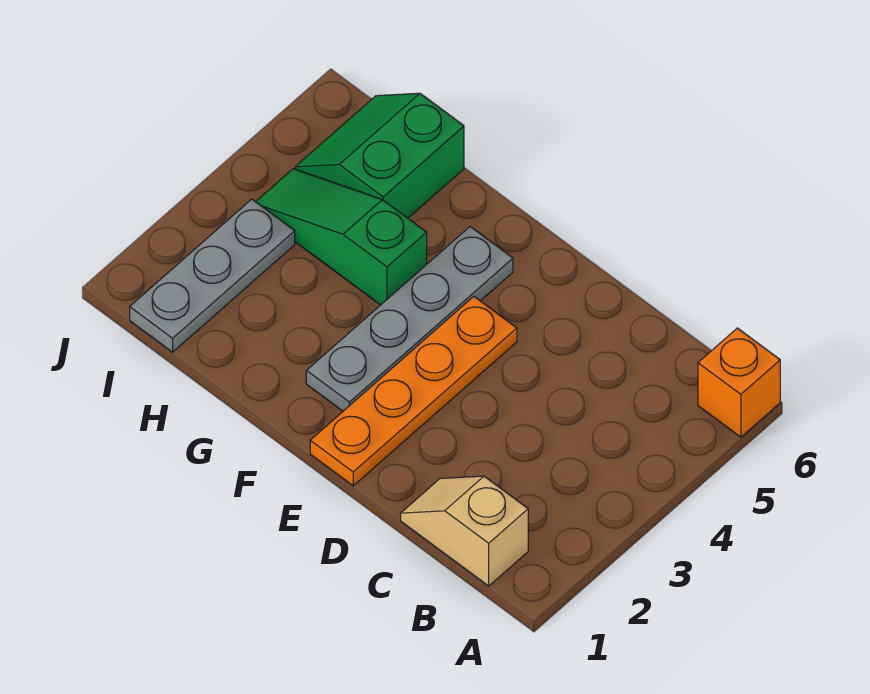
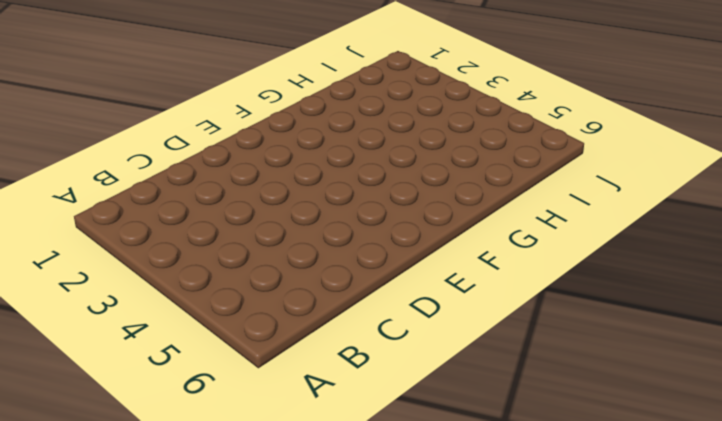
none -> orange 1x1 brick [698,328,780,437]
none -> tan 1x2 slope [401,476,528,586]

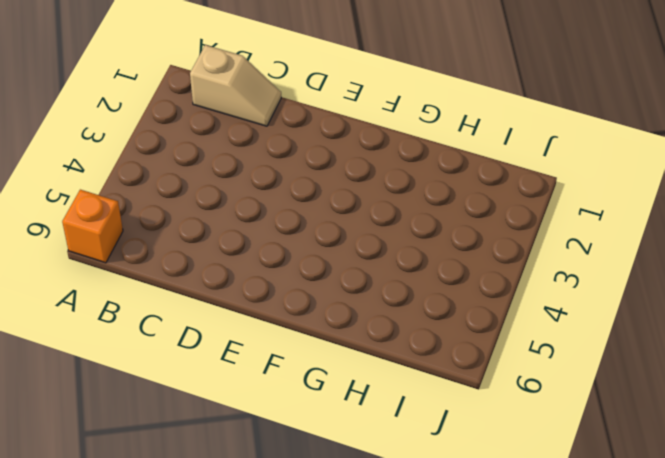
none -> orange 1x4 plate [310,296,517,486]
none -> grey 1x4 plate [306,227,513,411]

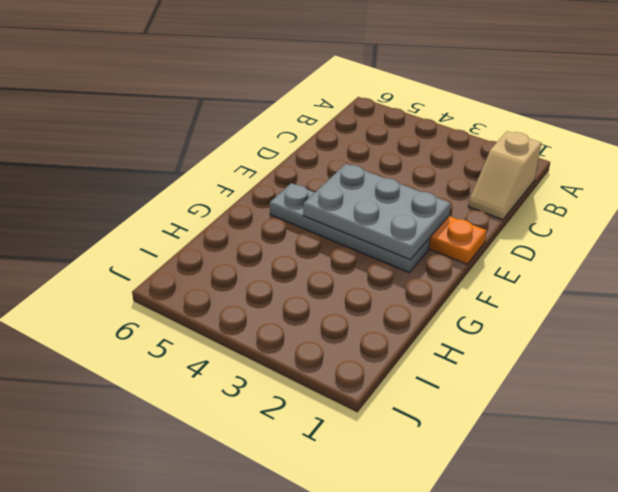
grey 2x3 plate [303,164,451,260] -> none
none -> orange 1x1 brick [698,328,780,437]
none -> green 1x3 slope [256,169,427,305]

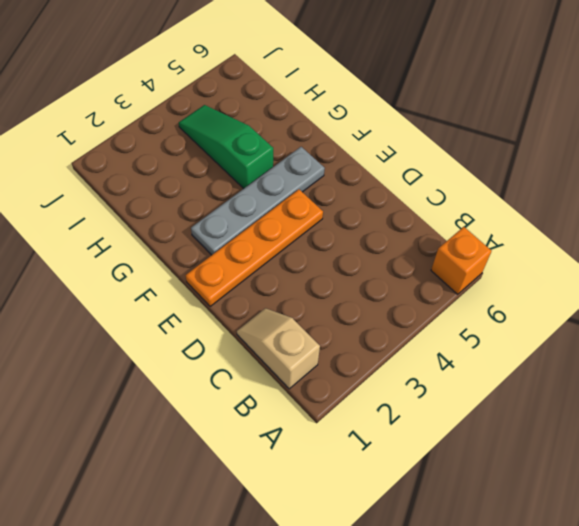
none -> green 2x2 slope [295,93,464,218]
none -> grey 1x3 plate [130,199,295,352]

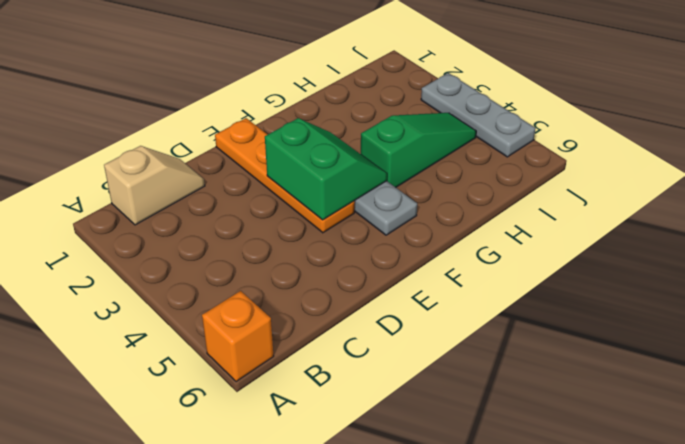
green 2x2 slope [265,118,387,220] -> green 2x2 slope moved to [295,93,464,218]
grey 1x3 plate [421,73,536,157] -> grey 1x3 plate moved to [130,199,295,352]

